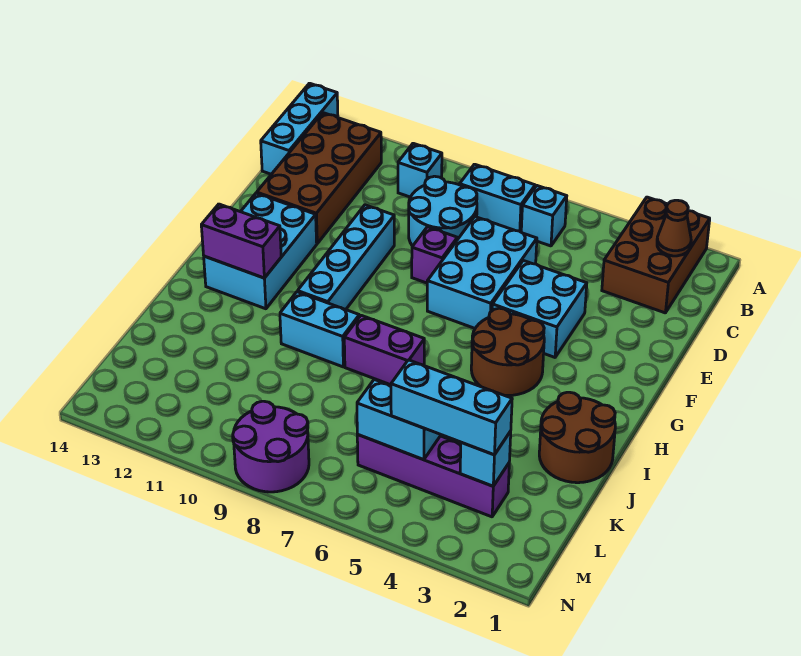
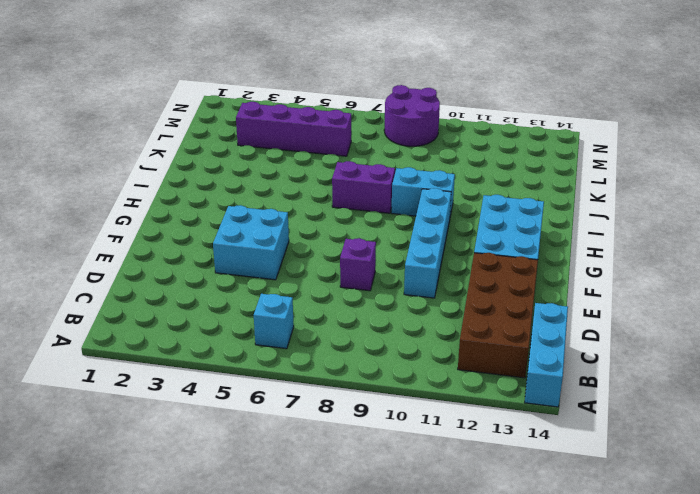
none -> brown 2x3 brick [602,197,710,313]
none -> cyan 1x2 brick [460,164,535,232]
none -> cyan 1x1 brick [398,143,442,197]

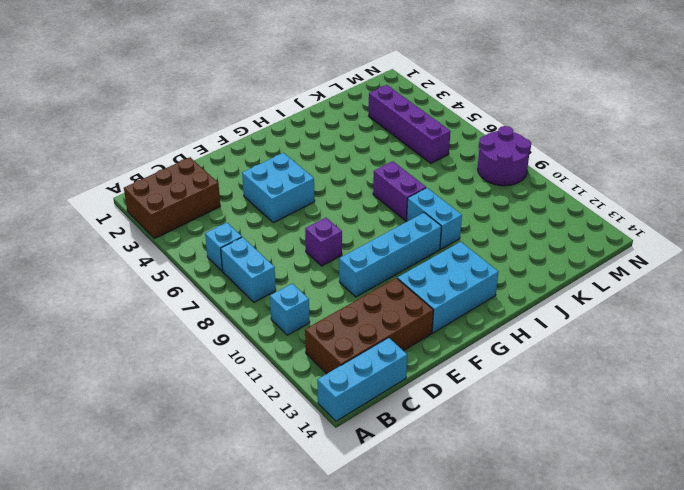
none -> cyan 2x2 round brick [409,176,477,246]
none -> cyan 2x3 brick [427,217,537,328]
none -> brown 2x2 round brick [471,308,544,396]

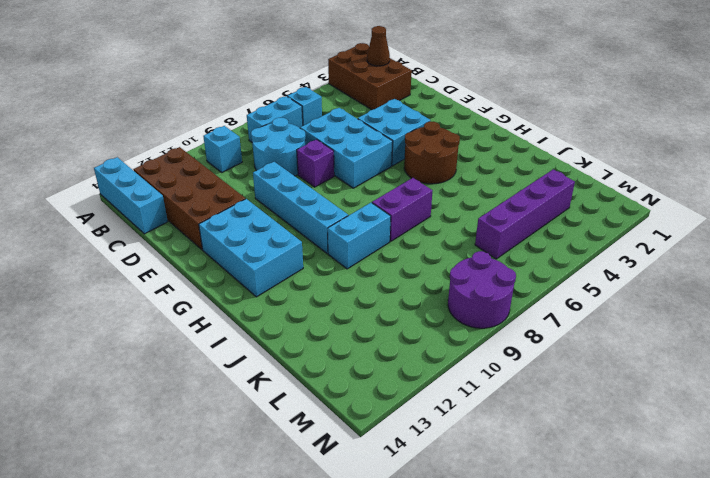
none -> brown 2x2 round brick [539,392,615,483]
none -> purple 1x2 brick [201,204,281,278]
none -> cyan 1x1 brick [460,431,511,486]

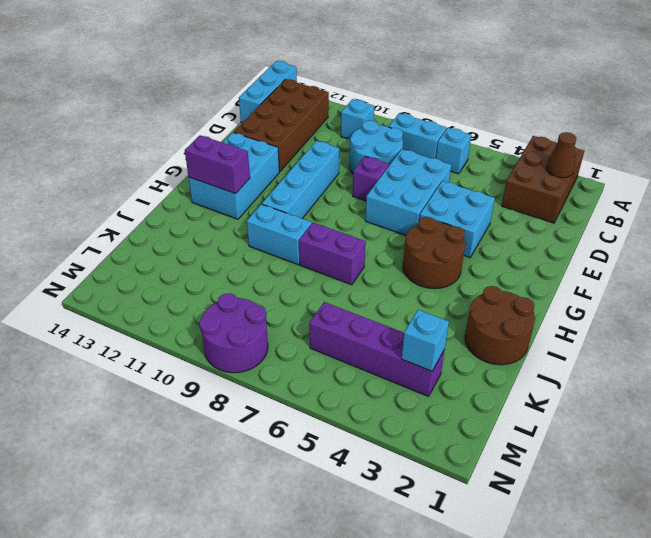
none -> cyan 1x2 brick [357,380,440,460]
none -> cyan 1x3 brick [391,360,512,455]

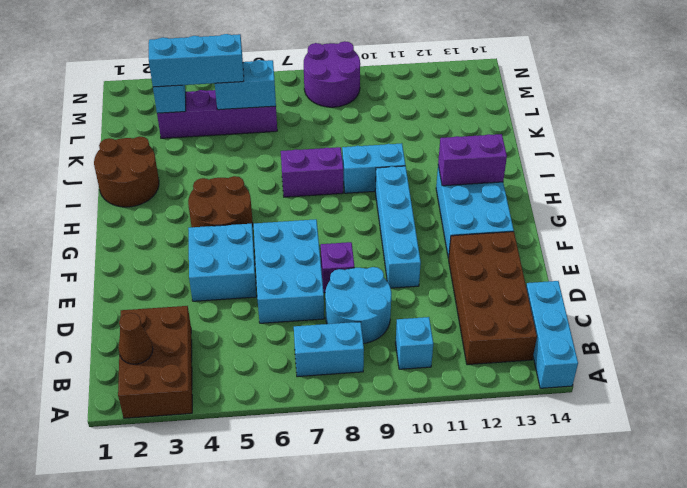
none -> cyan 1x1 brick [521,186,567,246]

